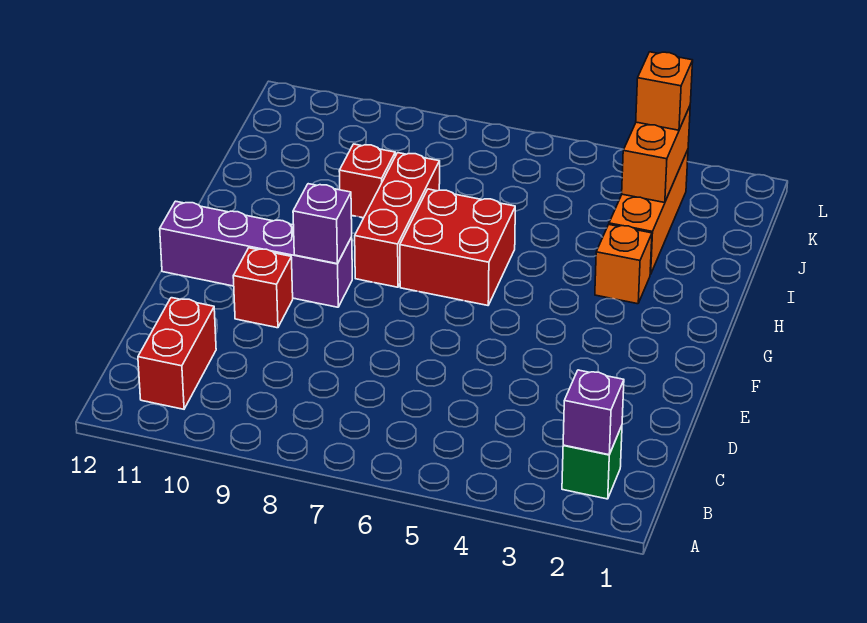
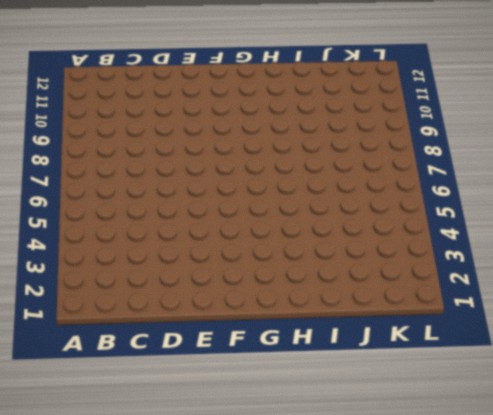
none -> green 1x1 brick [562,426,622,499]
none -> red 1x2 brick [138,298,216,409]
none -> red 1x1 brick [233,248,293,328]

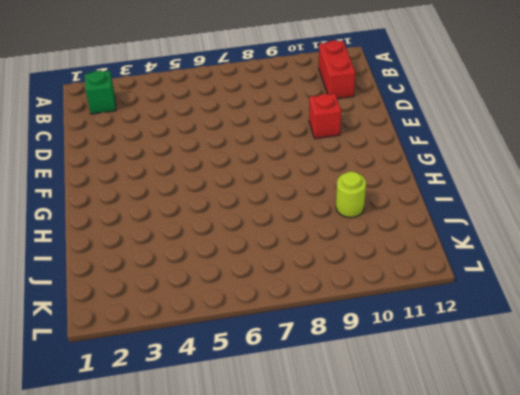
lime 1x1 round brick [336,172,366,218] -> none
none -> purple 1x4 brick [160,201,352,307]
none -> red 2x2 brick [400,189,515,305]
none -> red 1x3 brick [355,153,440,287]

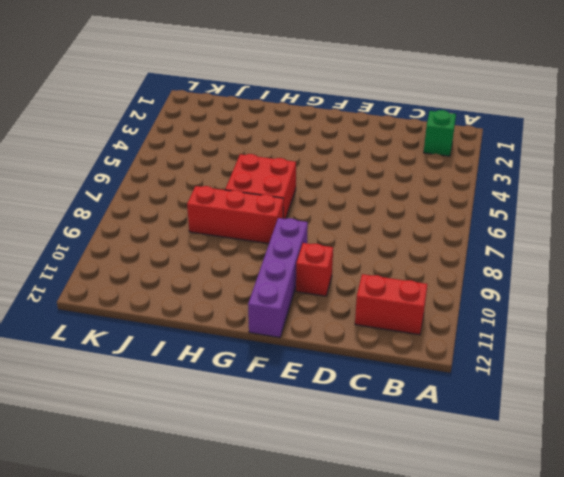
none -> orange 1x1 brick [595,225,652,304]
none -> orange 1x3 brick [609,150,688,274]
none -> red 1x1 brick [339,144,395,218]

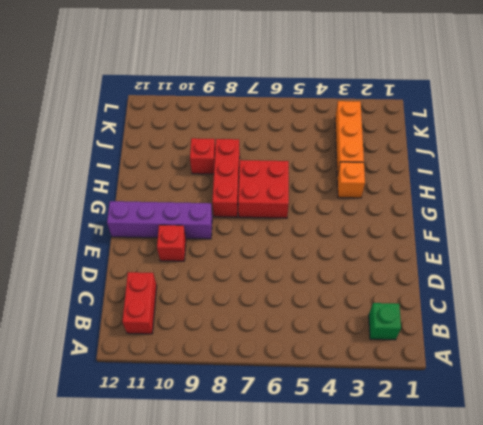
none -> purple 1x1 brick [563,370,624,455]
none -> purple 1x1 brick [293,184,352,264]
none -> orange 1x2 brick [622,106,690,203]

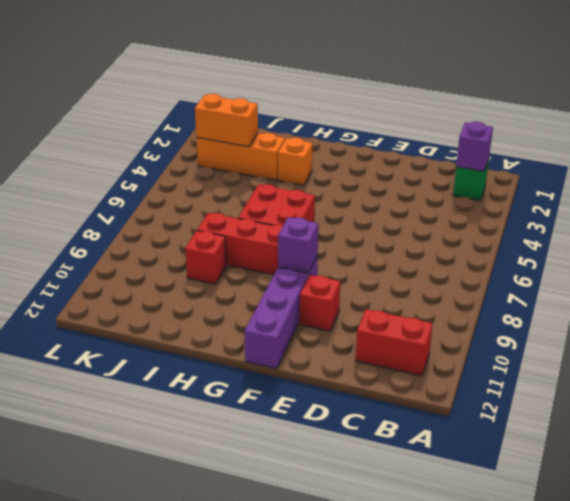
none -> orange 1x1 brick [636,52,693,130]

